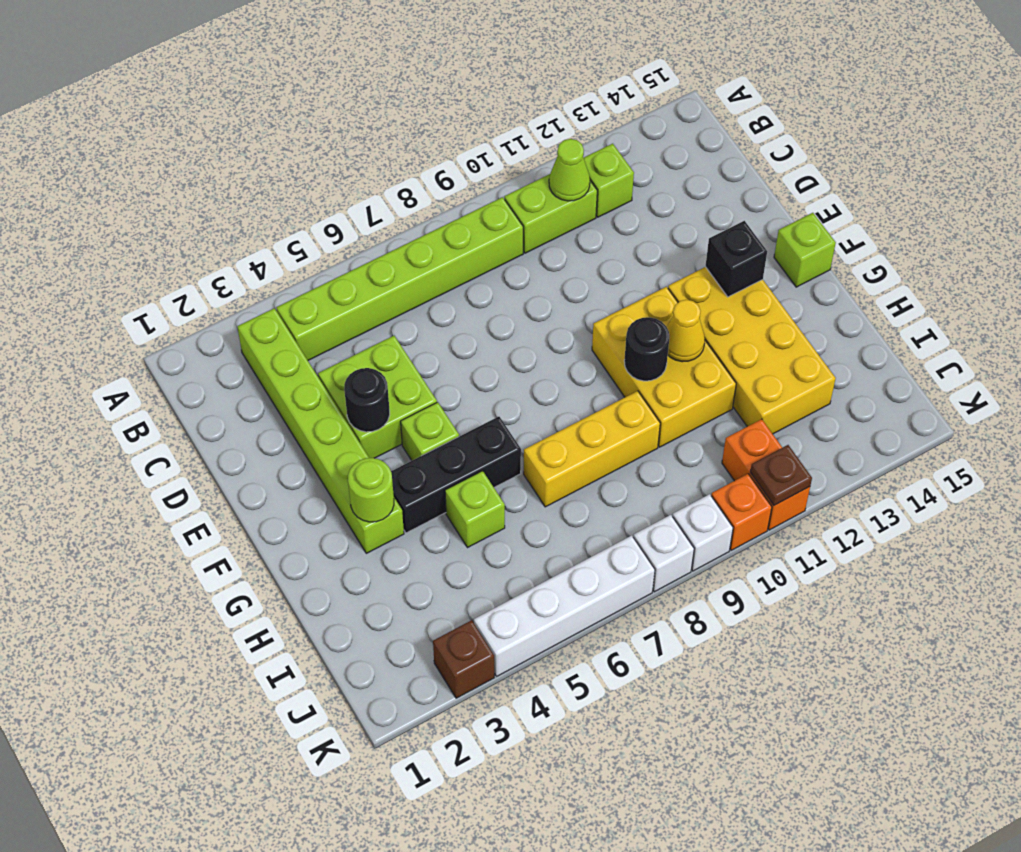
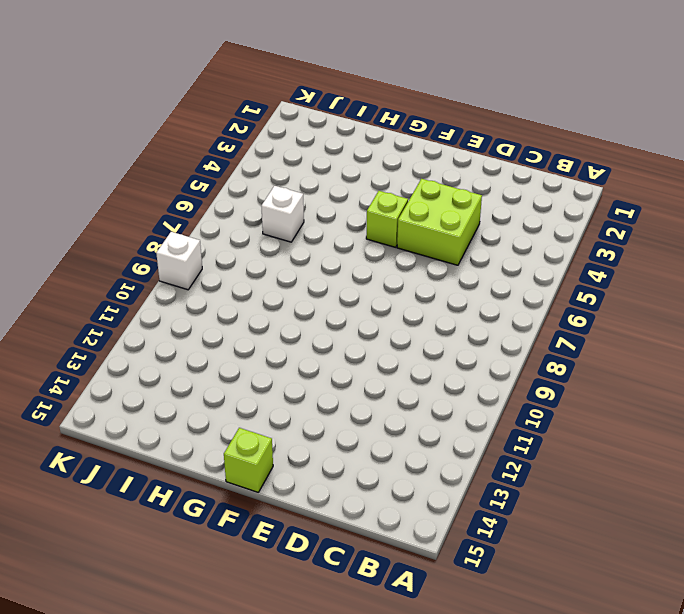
white 1x1 brick [261,186,304,242] -> white 1x1 brick moved to [633,515,694,592]
none -> lime 1x6 brick [237,308,404,553]
none -> lime 1x6 brick [276,197,523,360]
none -> lime 1x2 brick [504,174,597,253]

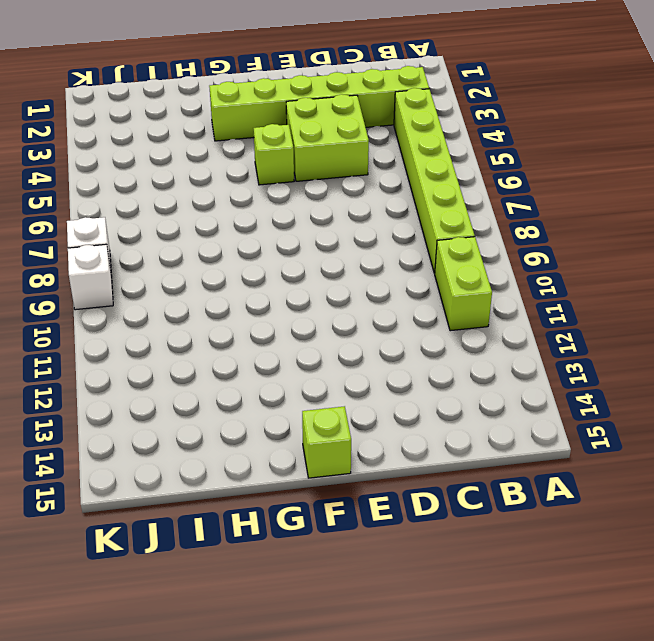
none -> lime 1x1 brick [584,144,634,217]
none -> yellow 2x3 brick [592,287,736,447]
none -> yellow 2x4 brick [668,267,836,434]

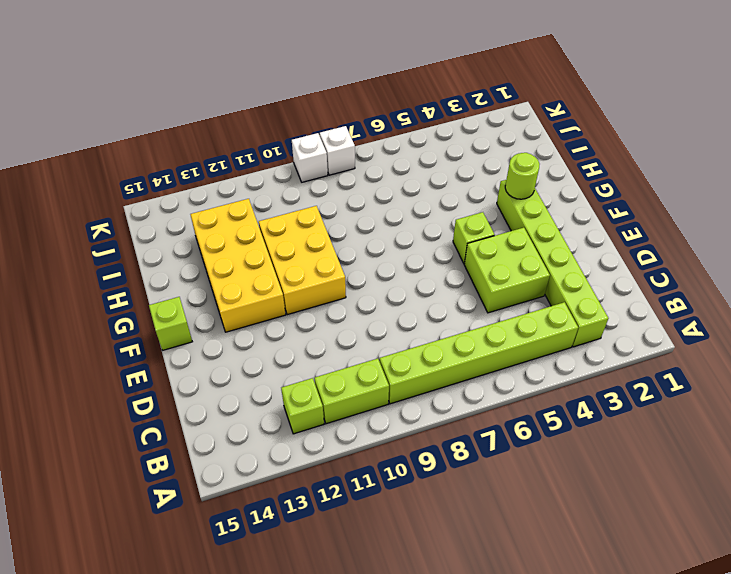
none -> black 1x3 brick [391,417,521,533]
none -> lime 1x1 brick [445,471,505,548]
none -> yellow 1x3 brick [524,391,660,507]

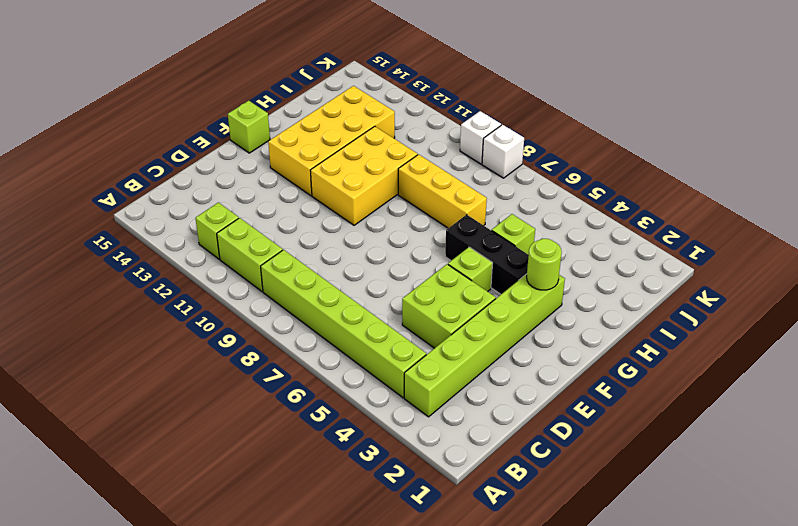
none -> orange 1x2 brick [722,419,810,530]
none -> brown 1x1 brick [433,620,494,698]
none -> white 1x4 brick [474,535,655,677]

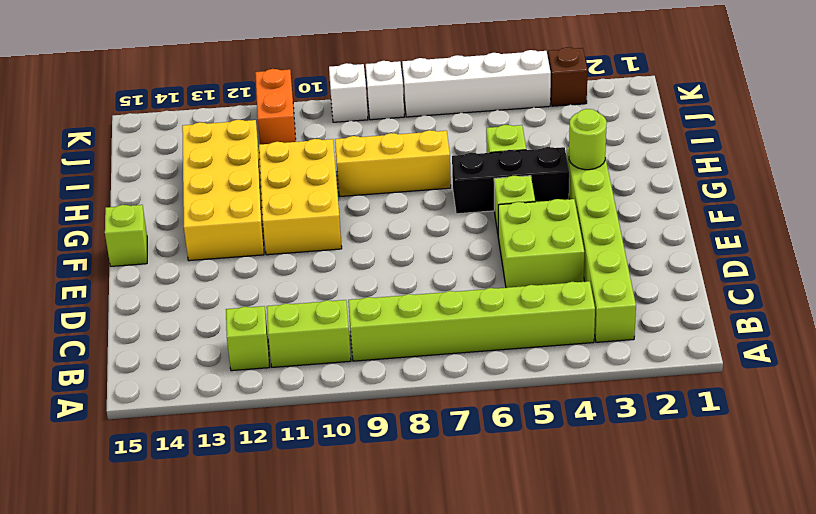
none -> orange 1x1 brick [711,474,772,550]
none -> lime 1x1 cone [549,139,590,201]
none -> black 1x1 round brick [344,368,390,432]

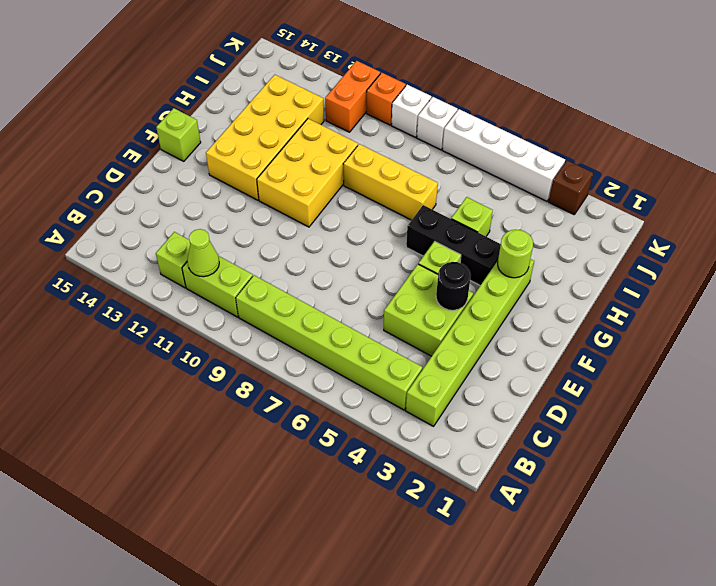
none -> black 1x1 brick [705,221,767,297]
none -> black 1x1 round brick [624,317,669,381]
none -> yellow 1x1 cone [667,300,705,362]

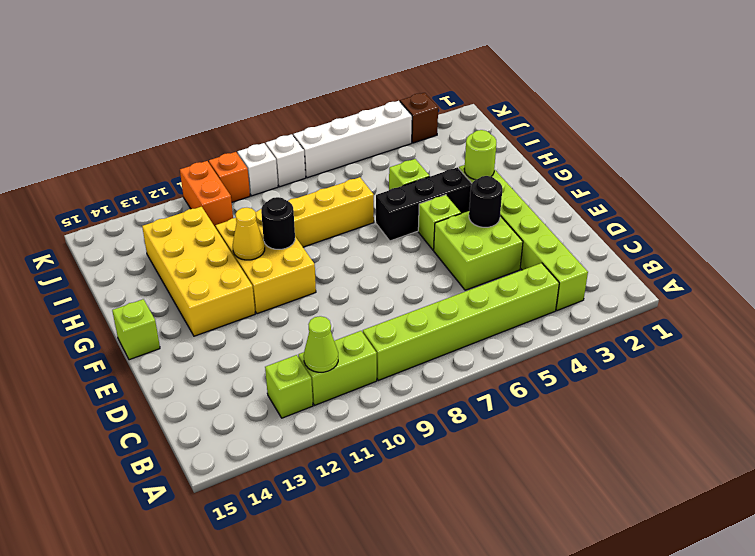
none -> black 1x1 brick [705,221,767,297]
none -> brown 1x1 plate [750,445,812,505]

